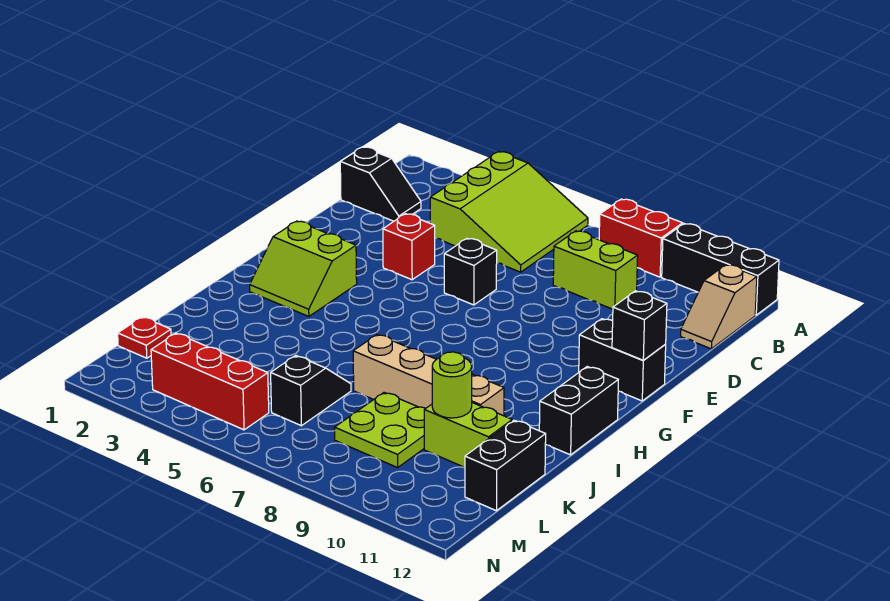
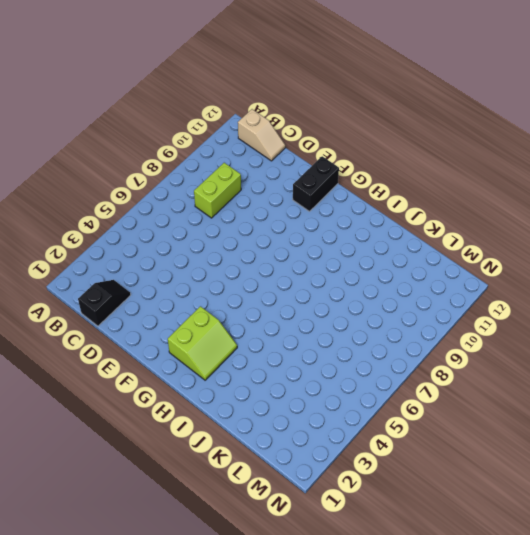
none -> lime 3x3 slope [430,152,588,272]
none -> red 1x2 brick [599,199,683,277]
none -> black 1x3 brick [662,224,779,315]

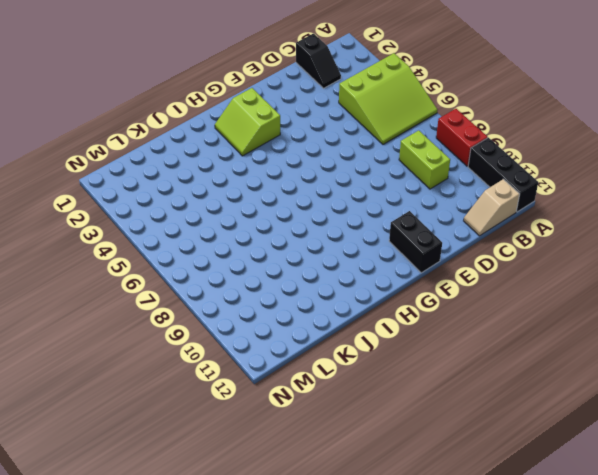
none -> red 1x1 brick [383,214,435,280]
none -> black 1x1 brick [444,238,497,305]
none -> black 1x2 brick [539,367,618,455]

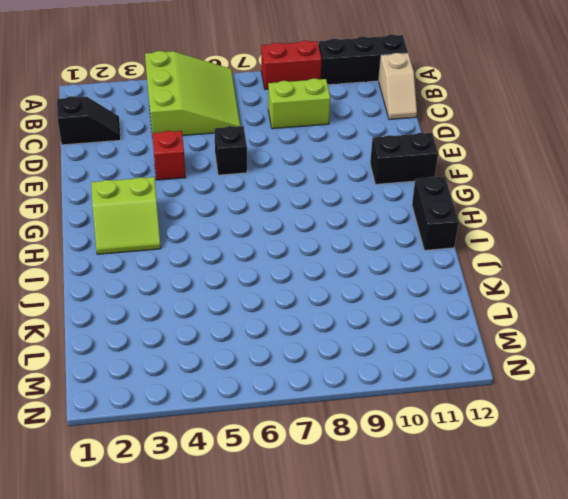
none -> tan 1x4 brick [353,335,504,416]
none -> black 1x2 slope [271,355,351,426]
none -> lime 2x2 plate [335,393,426,468]

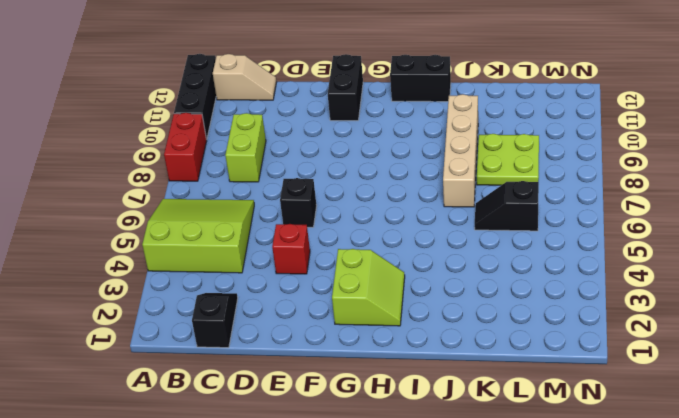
none -> lime 1x2 brick [424,403,512,468]
none -> black 1x2 brick [465,420,546,511]
none -> red 1x1 plate [118,317,171,358]

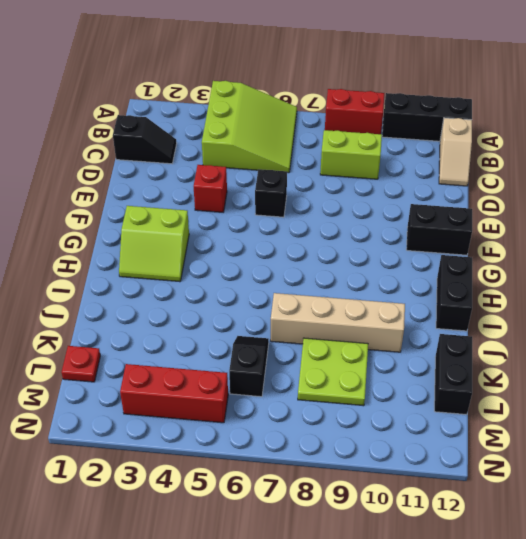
none -> lime 1x2 brick [424,403,512,468]
none -> black 1x1 brick [612,291,667,360]
none -> lime 1x1 round brick [432,352,472,418]

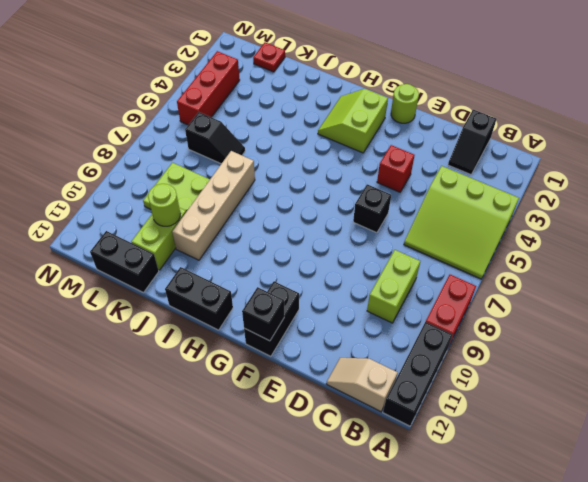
lime 1x1 round brick [391,84,419,123] -> none

